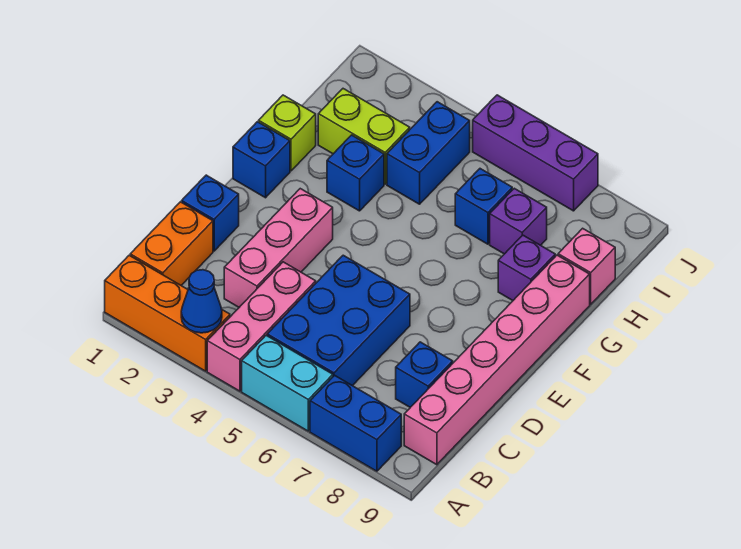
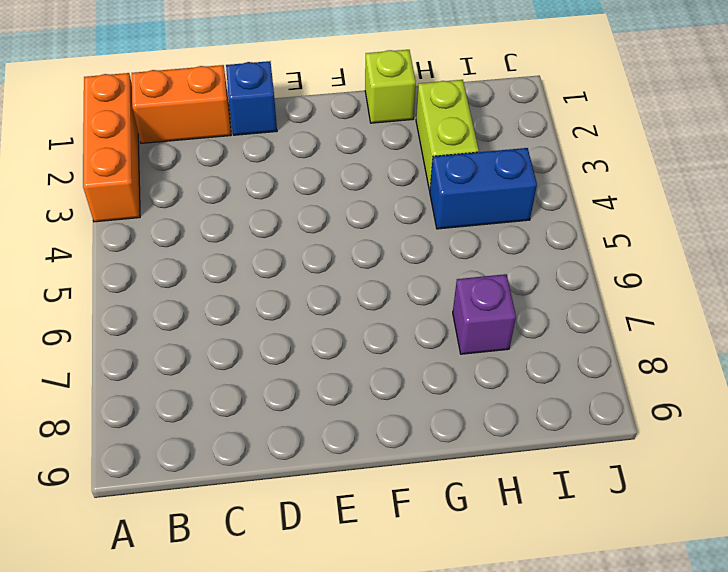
none -> pink 1x3 brick [207,262,316,391]
none -> cyan 1x2 brick [242,335,333,431]
none -> blue 1x2 brick [310,375,401,471]

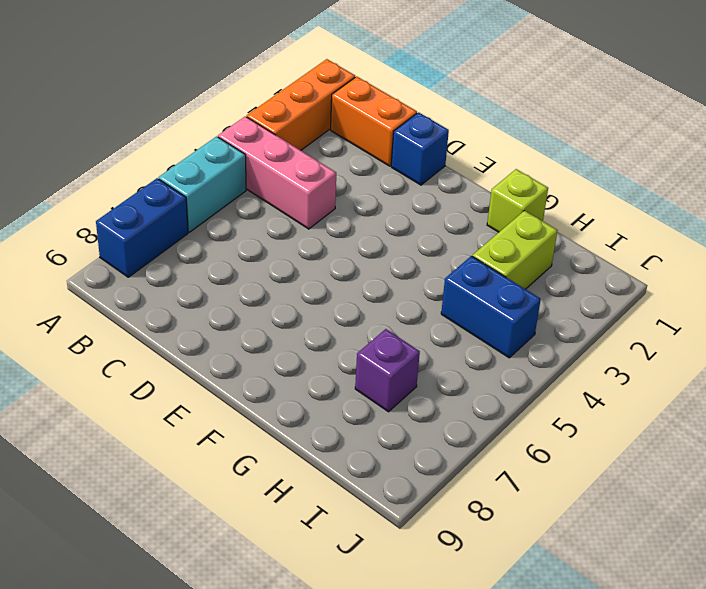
none -> blue 2x3 brick [267,255,410,386]
none -> pink 1x6 brick [404,255,590,465]
none -> pink 1x3 brick [224,189,333,307]

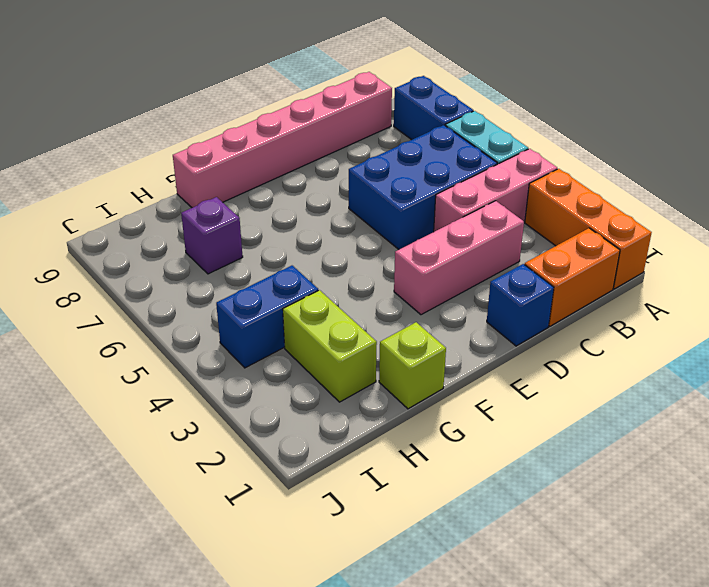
none -> blue 1x1 brick [396,342,453,407]
none -> blue 1x1 brick [233,122,290,198]
none -> blue 1x1 brick [327,135,384,211]

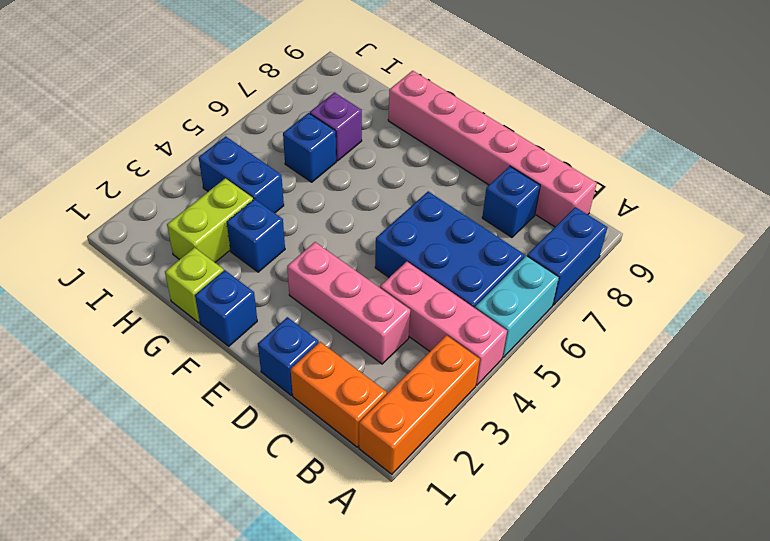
none -> purple 1x1 brick [498,235,555,301]
none -> pink 1x1 brick [558,228,615,304]
none -> purple 1x3 brick [473,95,598,211]

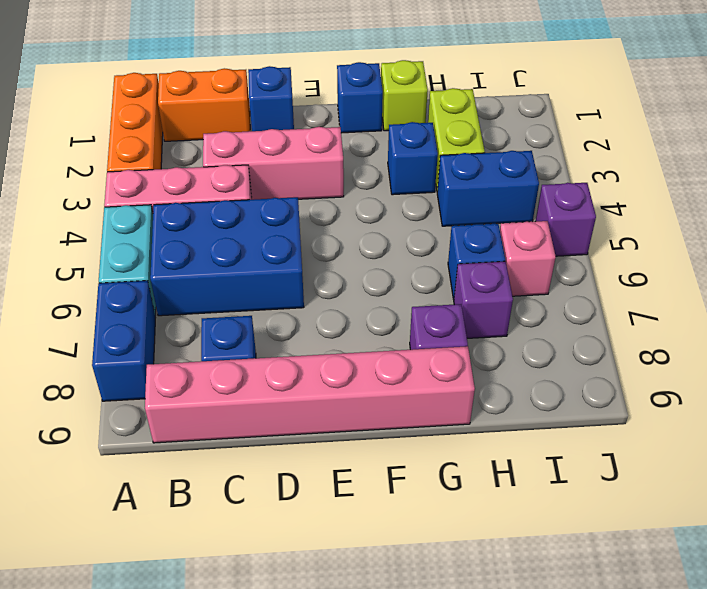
pink 1x1 brick [500,221,556,296] -> pink 1x1 brick moved to [558,228,615,304]
purple 1x1 brick [535,183,596,256] -> purple 1x3 brick [473,95,598,211]
none -> blue 1x1 cone [181,270,222,333]

